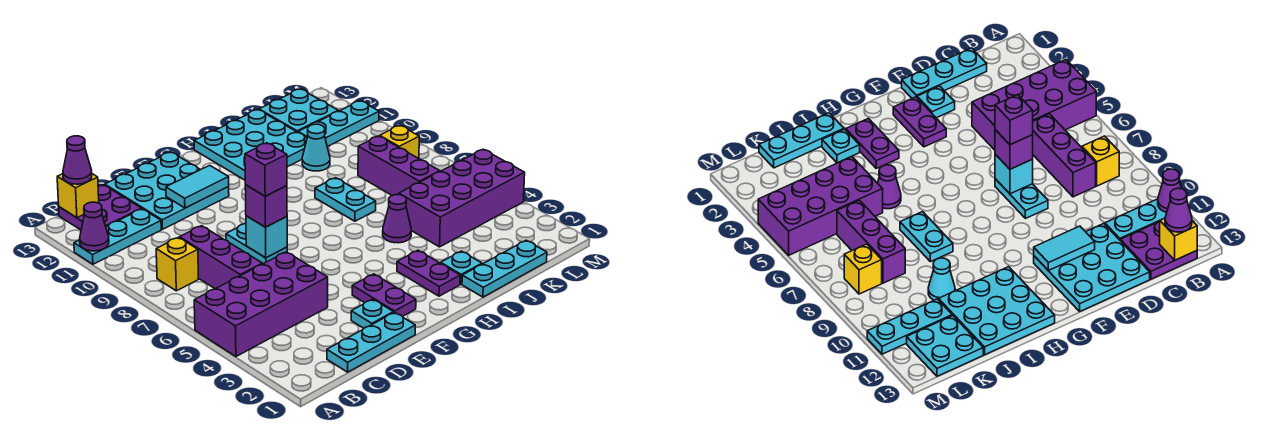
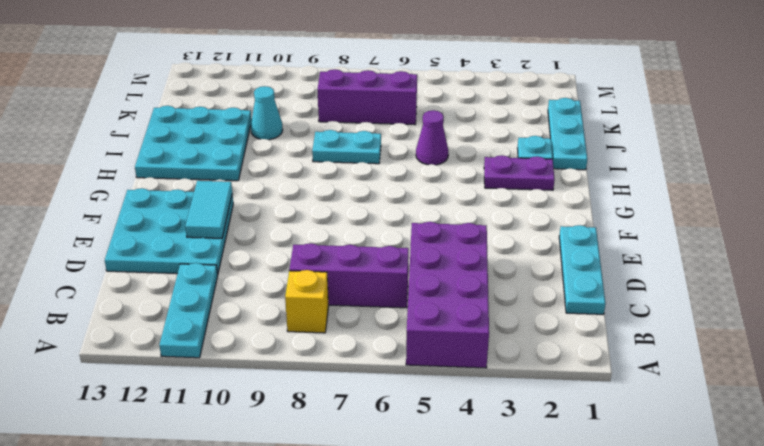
none -> purple 2x2 plate [59,185,141,230]
none -> cyan 1x1 plate [351,299,394,328]
none -> cyan 1x2 plate [226,224,287,264]

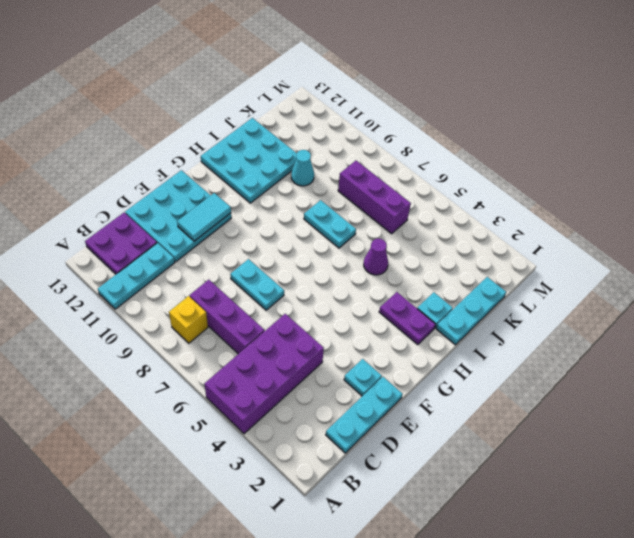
none -> purple 1x2 plate [352,274,416,317]
none -> purple 2x4 brick [399,149,525,247]
none -> cyan 1x3 plate [298,101,379,147]

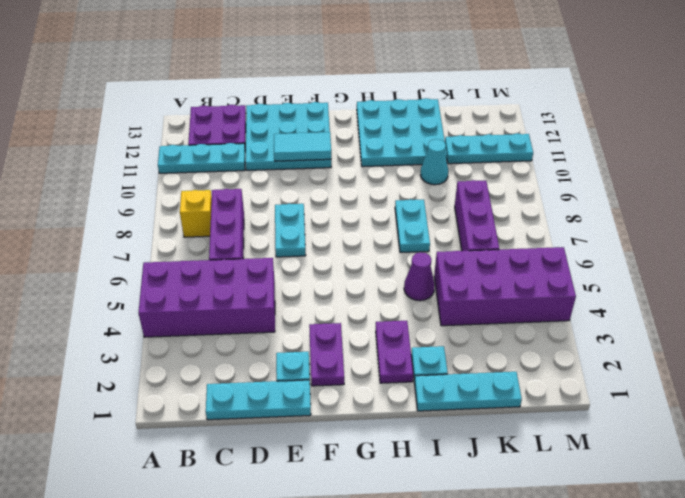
none -> cyan 2x2 plate [259,89,338,132]
none -> yellow 1x1 brick [380,125,419,159]
none -> purple 1x1 cone [80,202,109,251]

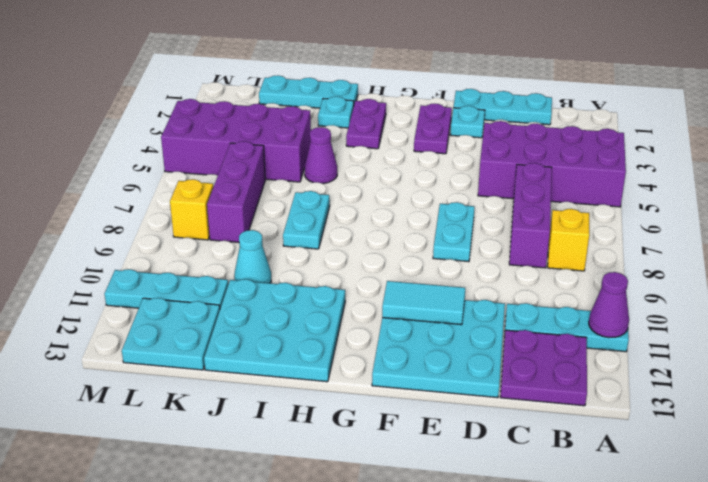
none -> yellow 1x1 brick [57,174,99,218]
none -> cyan 1x1 brick [246,216,287,258]
none -> purple 1x1 cone [63,136,92,184]

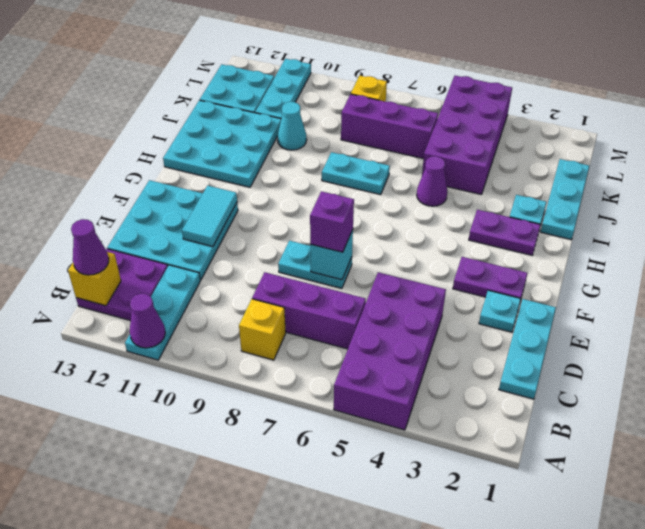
none -> purple 1x1 brick [245,143,287,196]

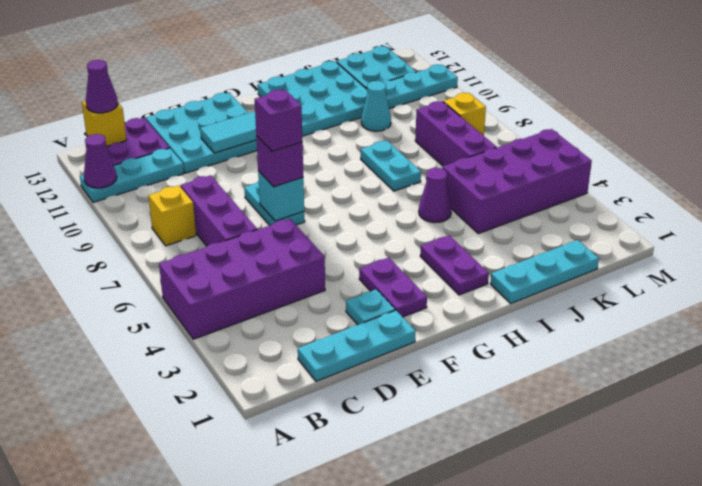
none -> cyan 1x1 plate [441,251,482,284]

